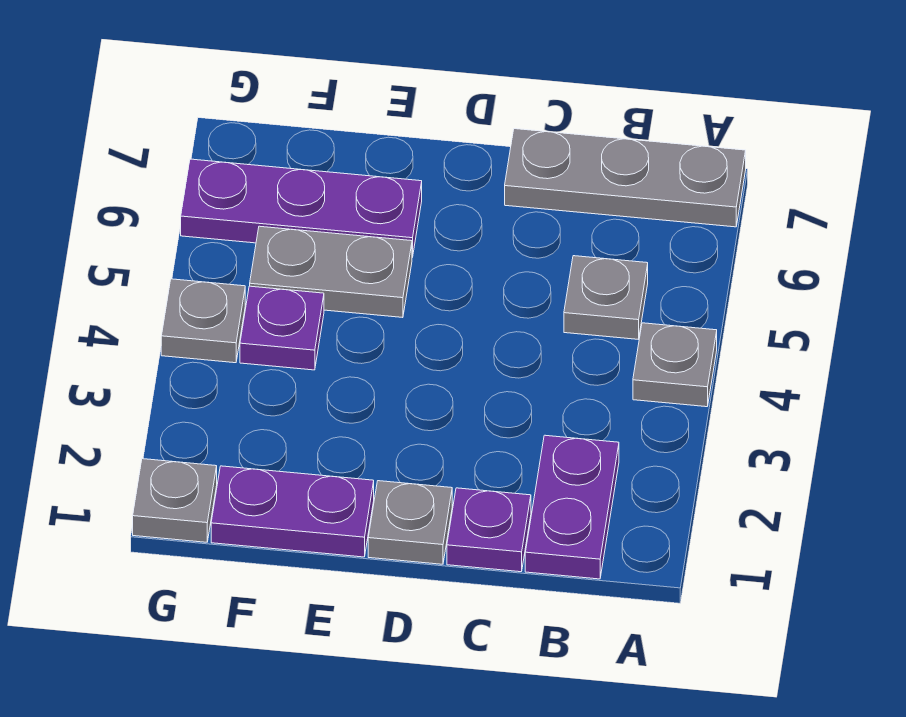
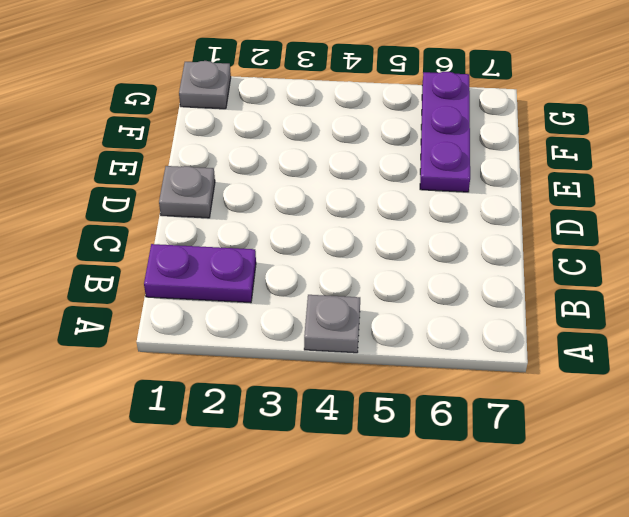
none -> grey 1x3 plate [505,129,746,227]
none -> grey 1x1 plate [564,256,648,339]
none -> purple 1x1 plate [447,488,531,572]

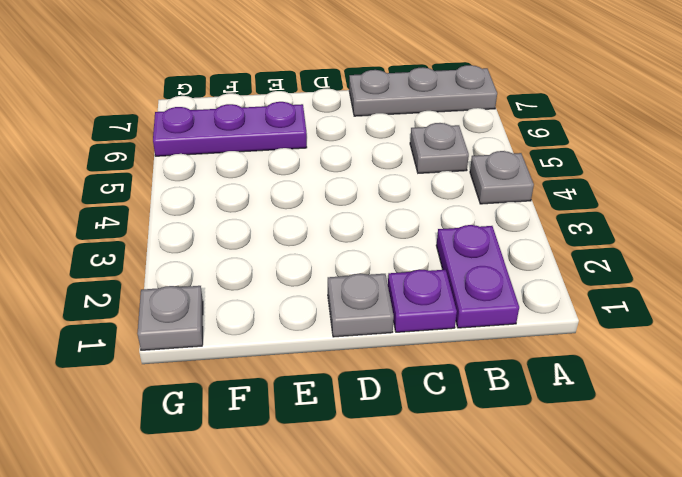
none -> purple 1x2 plate [211,466,374,557]
none -> grey 1x2 plate [250,226,412,318]
none -> purple 1x1 plate [240,286,324,370]

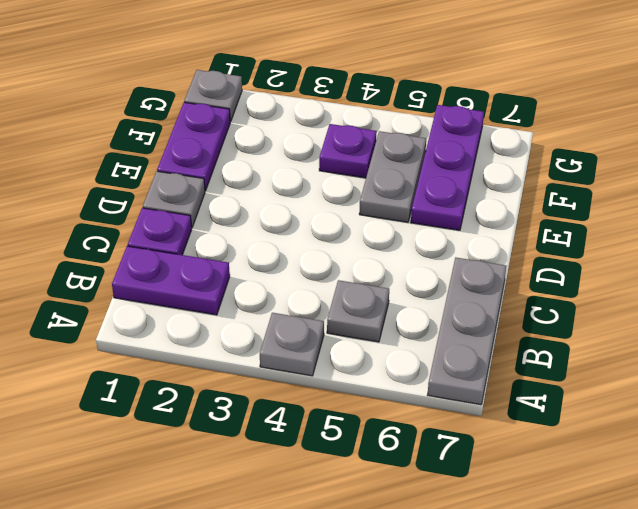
none -> grey 1x1 plate [161,279,245,363]

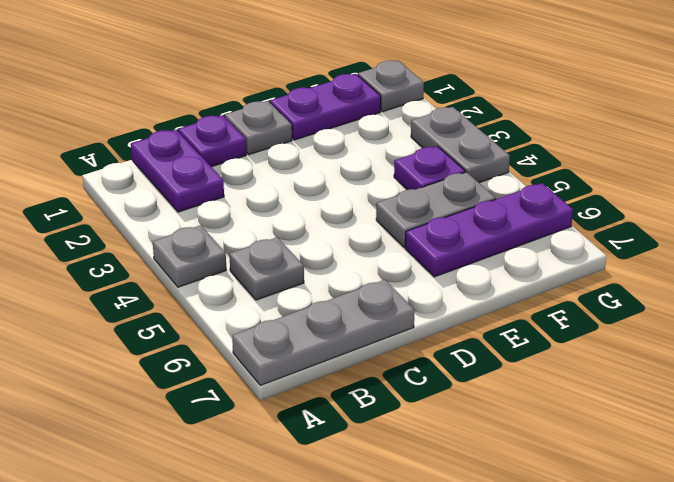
grey 1x2 plate [411,107,510,183] -> grey 1x1 plate [161,279,245,363]

